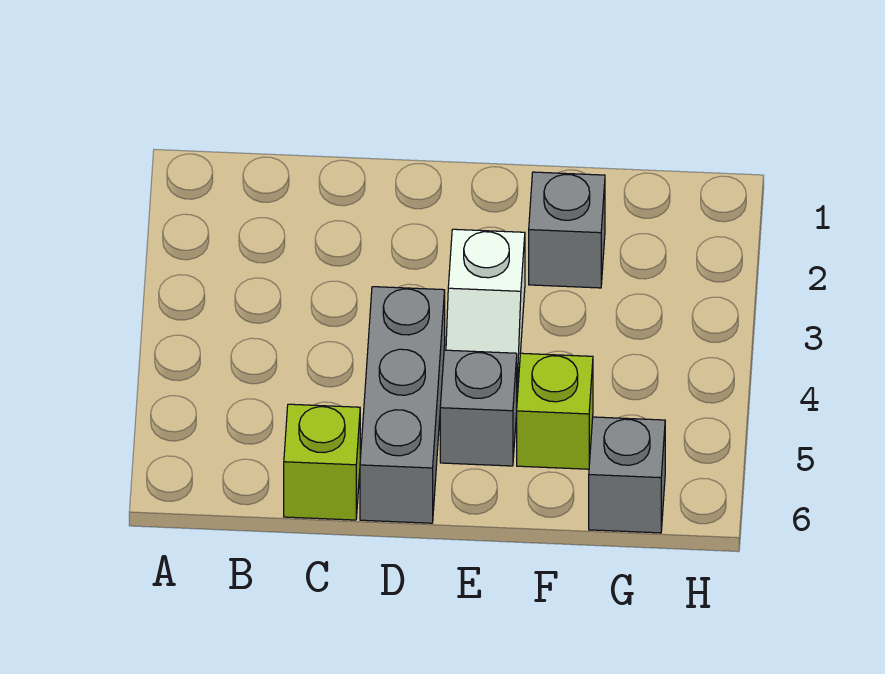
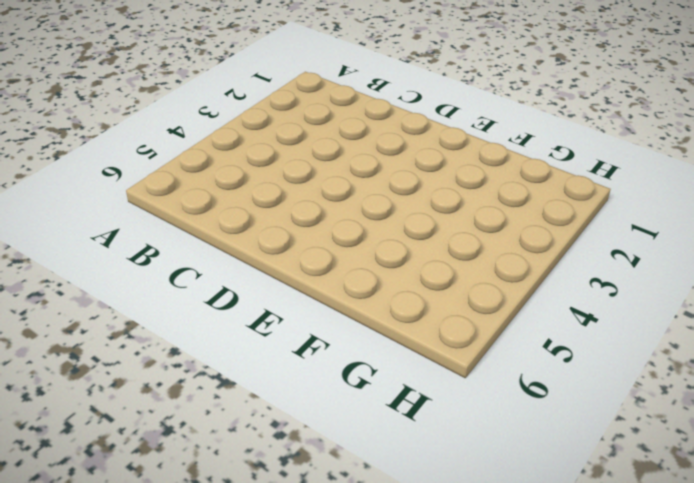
none -> lime 1x1 brick [284,404,360,520]
none -> grey 1x3 brick [360,287,445,523]

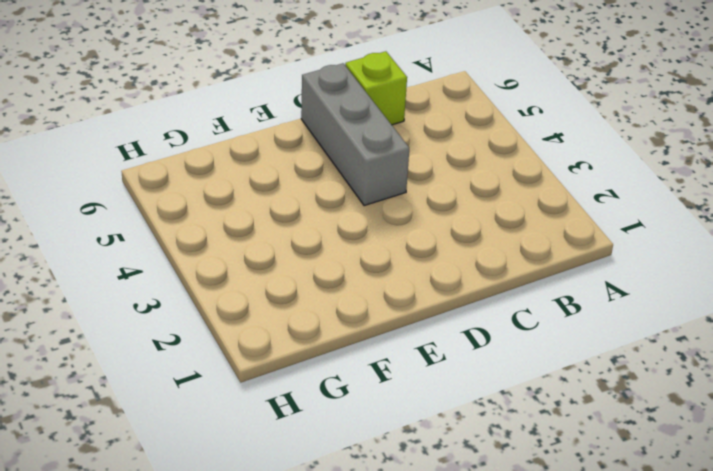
none -> white 1x2 slope [446,229,525,397]
none -> grey 1x1 brick [440,350,517,466]

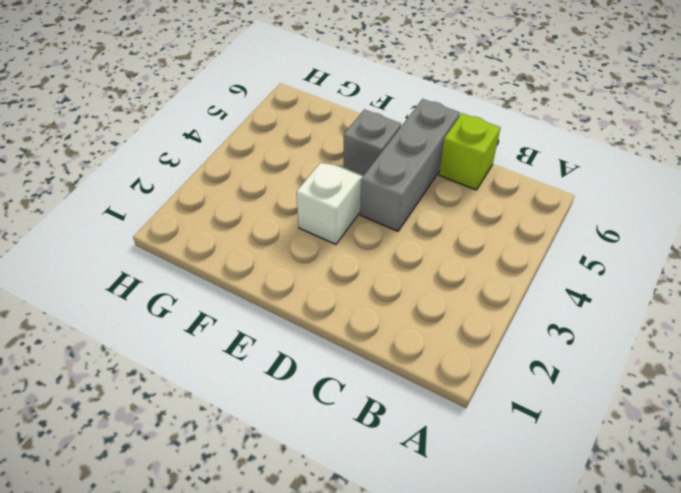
none -> grey 1x1 brick [529,172,605,288]
none -> lime 1x1 brick [517,353,593,469]

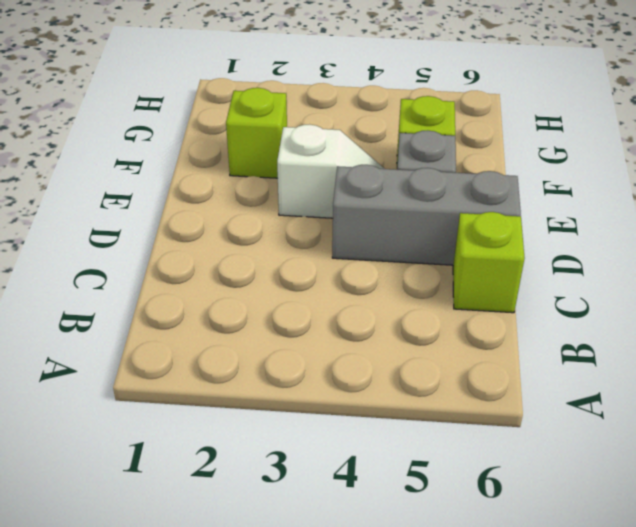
lime 1x1 brick [226,88,287,178] -> grey 1x1 brick [529,172,605,288]
none -> grey 1x1 brick [589,417,665,533]

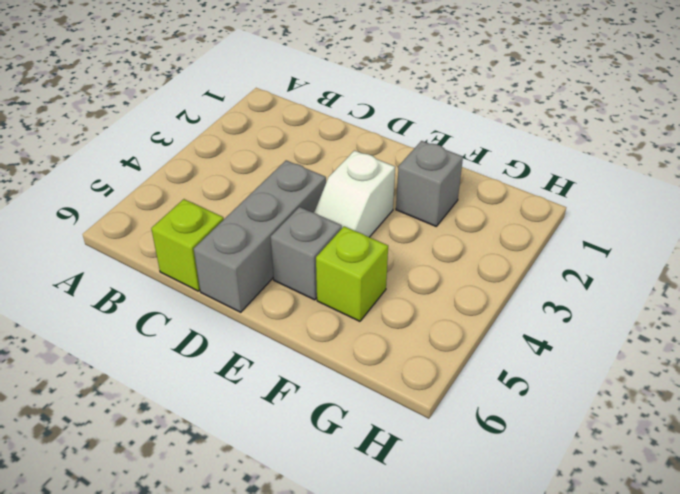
none -> grey 1x1 brick [589,417,665,533]

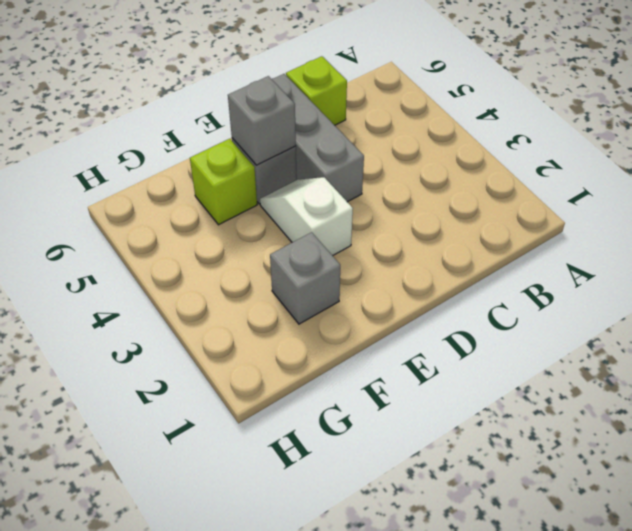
grey 1x1 brick [228,76,296,165] -> grey 1x1 brick moved to [589,417,665,533]

